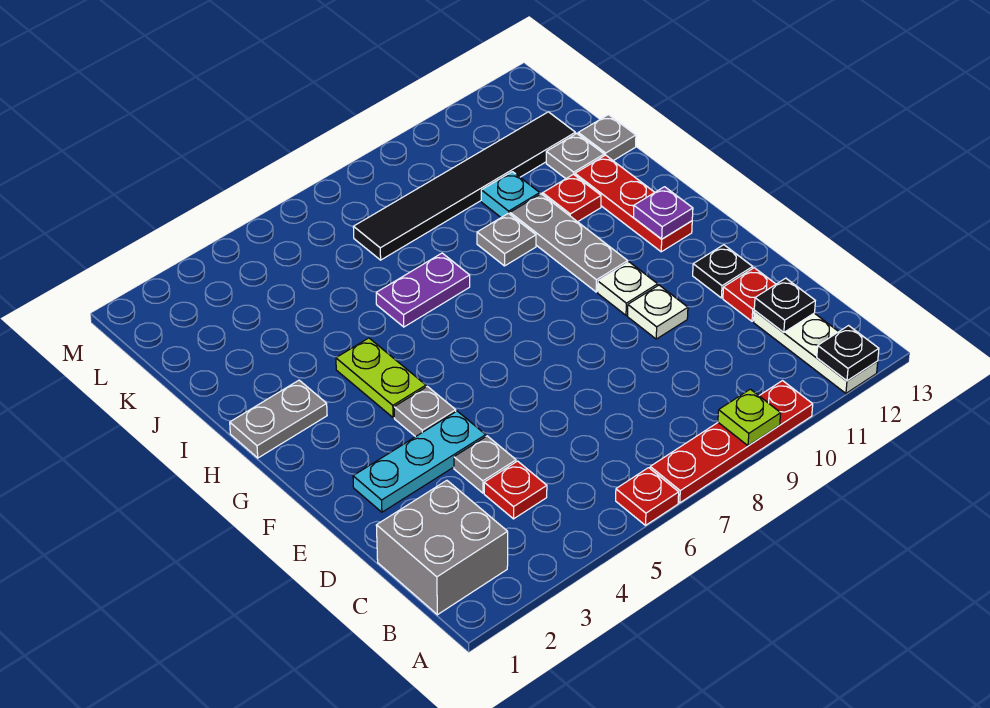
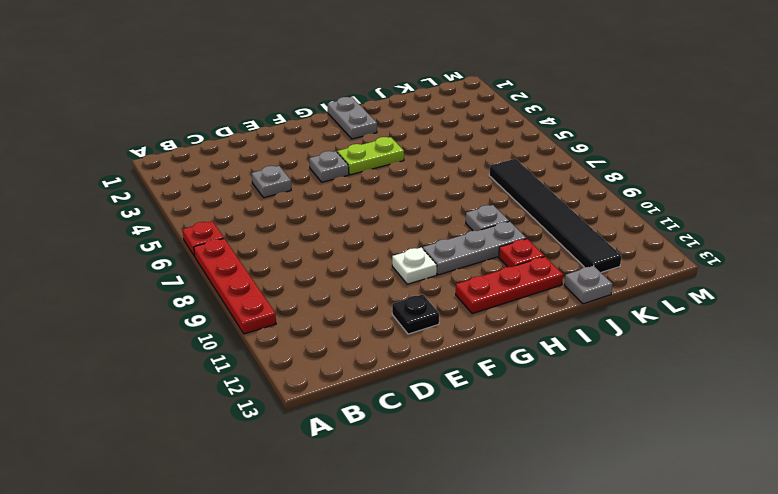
none -> white 1x3 plate [754,310,878,393]
none -> grey 2x2 brick [376,480,508,615]
none -> red 1x1 plate [484,461,547,519]

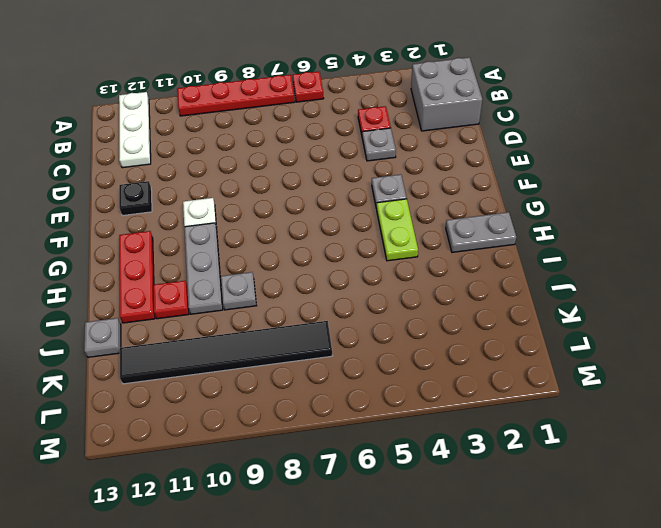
none -> red 1x1 plate [723,268,776,321]
none -> cyan 1x3 plate [353,411,486,512]
none -> white 1x1 plate [627,285,688,339]

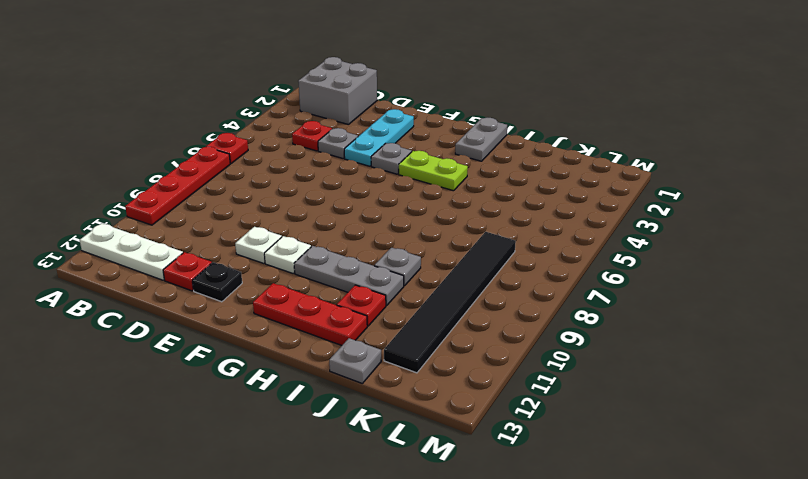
none -> purple 1x2 plate [376,253,470,327]
none -> cyan 1x1 plate [481,172,540,217]
none -> grey 1x1 plate [546,134,604,179]

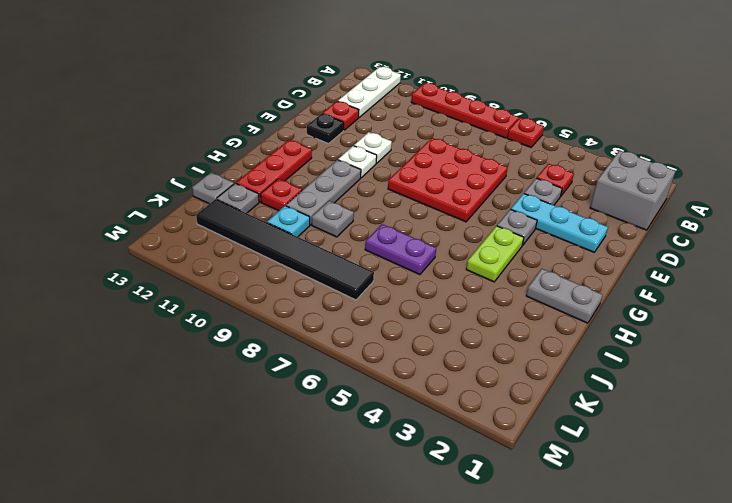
red 3x3 plate [388,138,508,222] -> none
none -> lime 1x1 plate [718,389,781,446]
none -> black 1x1 plate [817,326,879,381]
none -> black 1x1 plate [754,278,815,332]

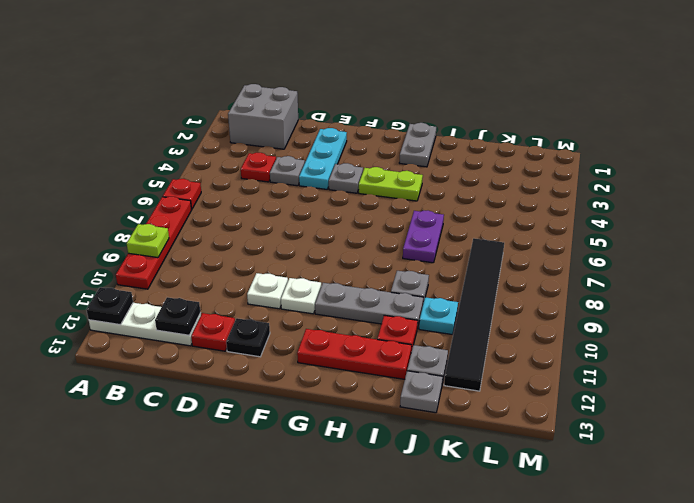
none -> purple 1x1 plate [633,187,693,239]

